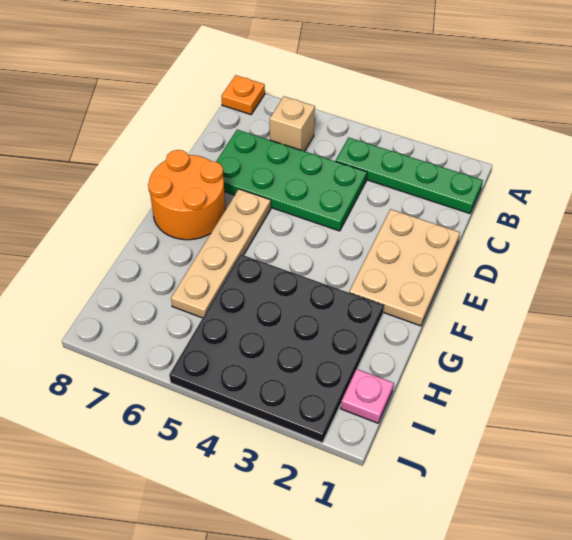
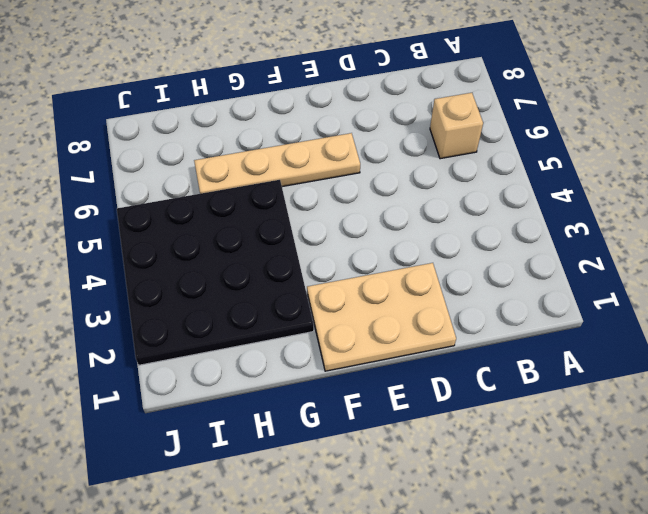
none -> orange 1x1 plate [221,75,265,114]
none -> green 1x4 plate [336,138,483,213]

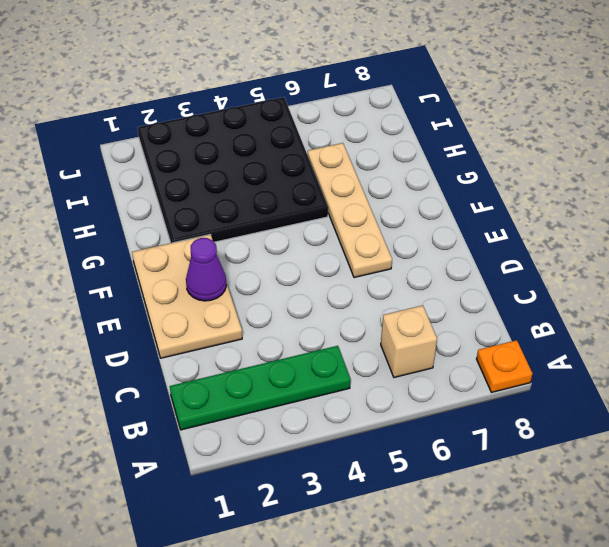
purple 1x1 cone [186,238,226,301] -> none
none -> green 2x4 plate [216,130,367,231]
none -> orange 2x2 round brick [148,150,226,240]

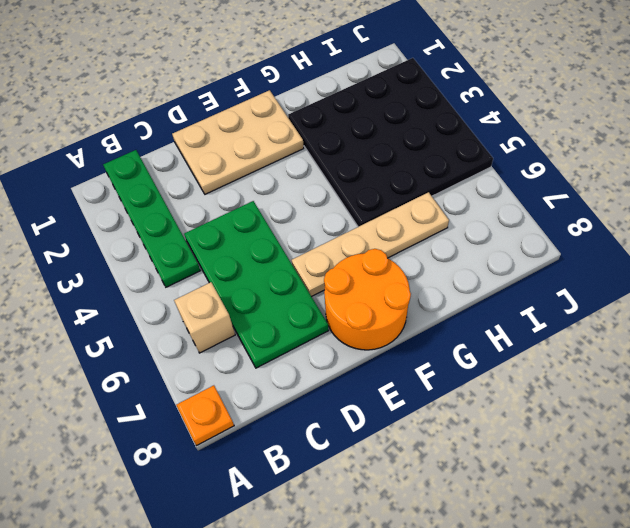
none -> pink 1x1 plate [341,369,394,423]

